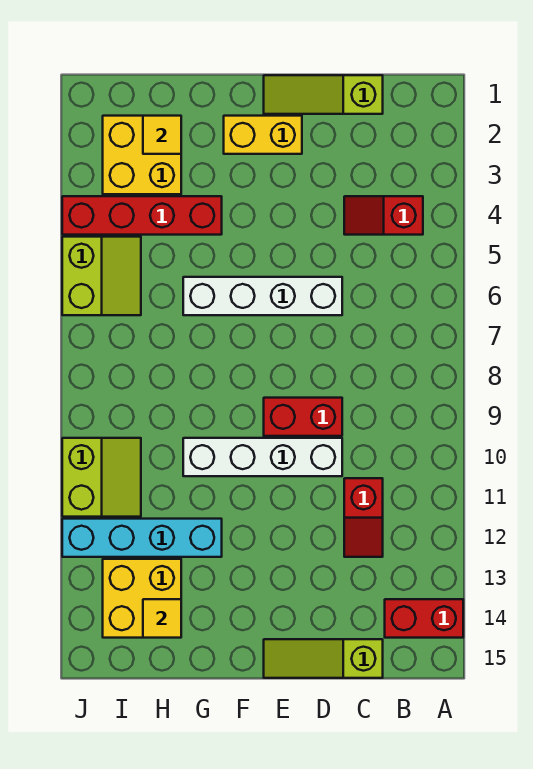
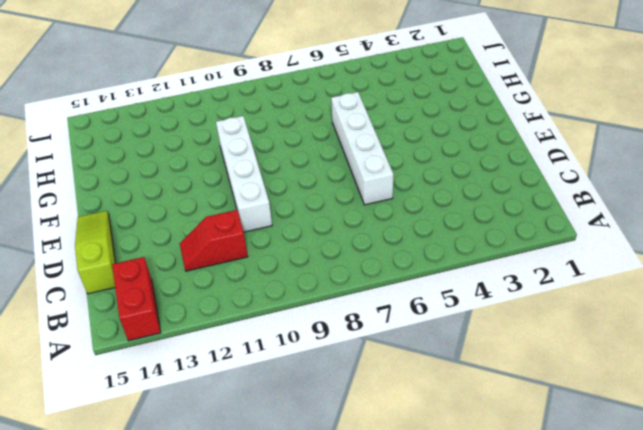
none -> red 1x2 slope [344,196,423,235]
none -> lime 1x3 slope [264,75,383,114]
none -> red 1x2 brick [264,398,342,436]

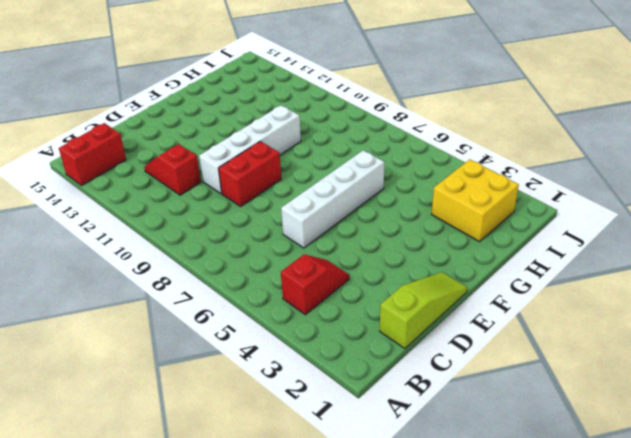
none -> lime 1x3 slope [264,639,383,678]
none -> yellow 1x2 brick [224,116,302,154]
none -> red 1x4 brick [62,196,222,235]

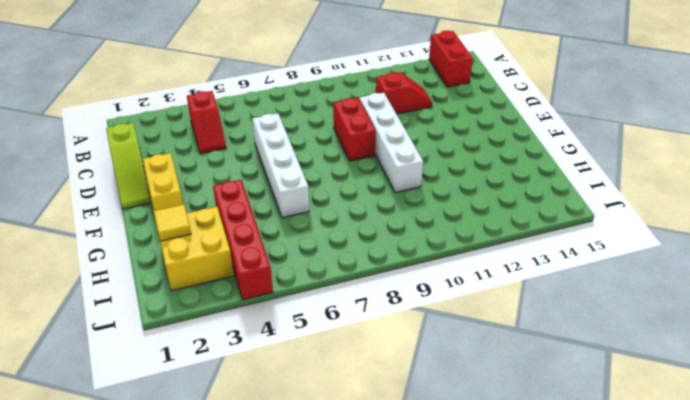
none -> lime 1x3 slope [264,639,383,678]
none -> cyan 1x4 brick [62,519,222,557]
none -> yellow 2x2 brick [103,559,181,638]

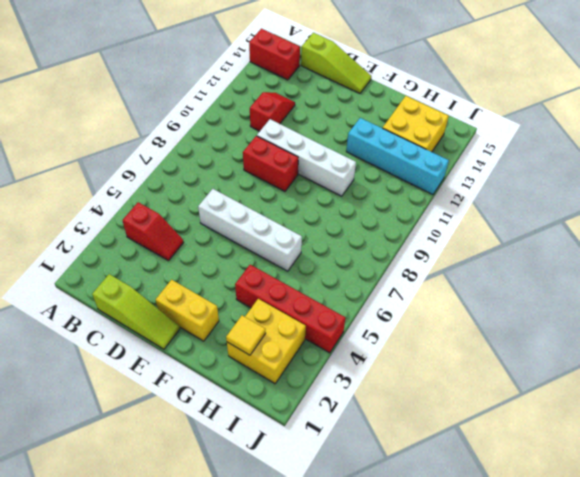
none -> lime 2x2 slope [62,237,141,315]
none -> lime 2x2 slope [62,438,141,517]
none -> yellow 1x1 tile [143,599,181,638]

